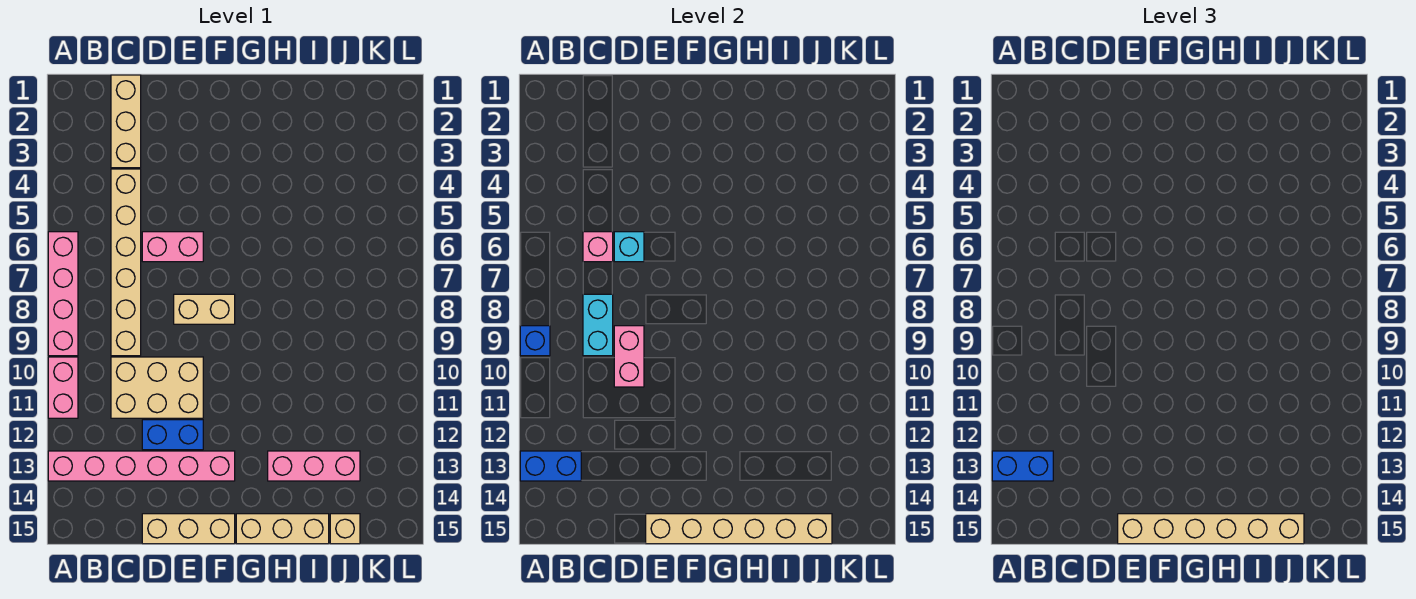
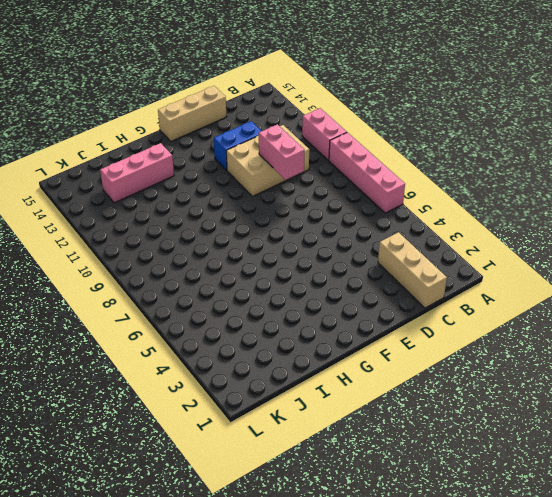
none -> pink 1x6 brick [48,451,235,481]
none -> tan 1x6 brick [111,169,141,356]
none -> pink 1x2 brick [142,232,203,262]

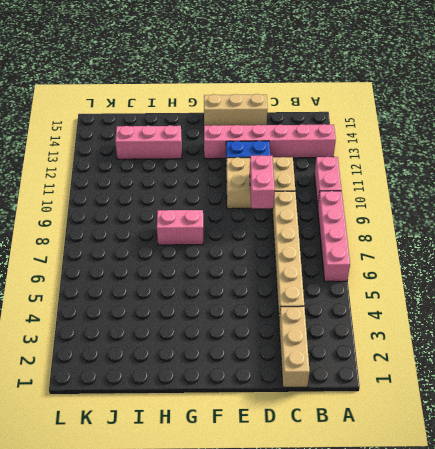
pink 1x2 brick [157,210,203,245] -> pink 1x2 brick moved to [142,232,203,262]
none -> tan 1x2 brick [174,294,235,324]
none -> tan 1x3 brick [236,514,329,544]
none -> tan 1x1 brick [330,514,360,544]

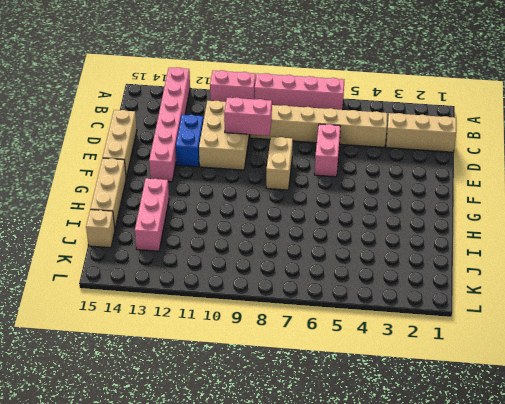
none -> blue 1x1 brick [520,326,550,356]
none -> blue 1x2 brick [520,451,581,481]
none -> pink 1x1 brick [583,232,613,262]

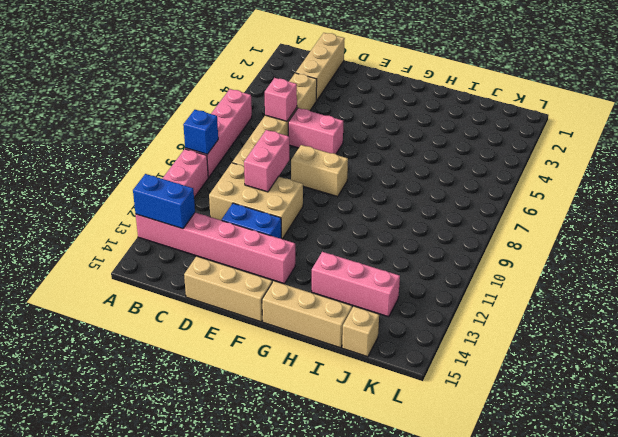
none -> cyan 1x2 brick [583,294,613,356]
none -> cyan 1x1 brick [614,232,644,262]
none -> tan 1x6 brick [646,514,832,544]

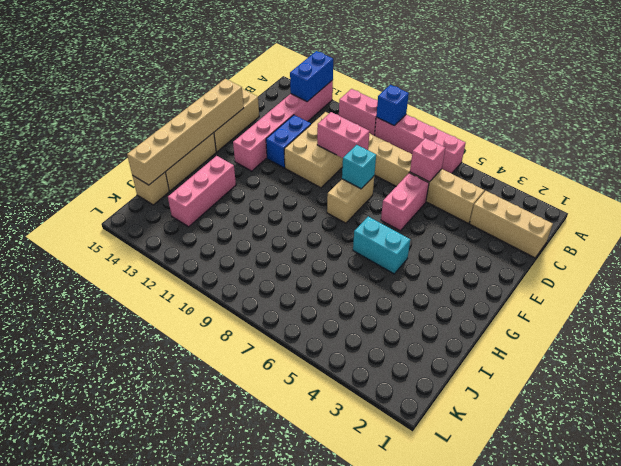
cyan 1x1 brick [342,145,376,189] -> cyan 1x1 brick moved to [614,232,644,262]
cyan 1x2 brick [353,217,410,274] -> cyan 1x2 brick moved to [583,294,613,356]
none -> blue 1x2 brick [992,451,1053,481]
none -> tan 1x6 brick [1118,514,1304,544]

